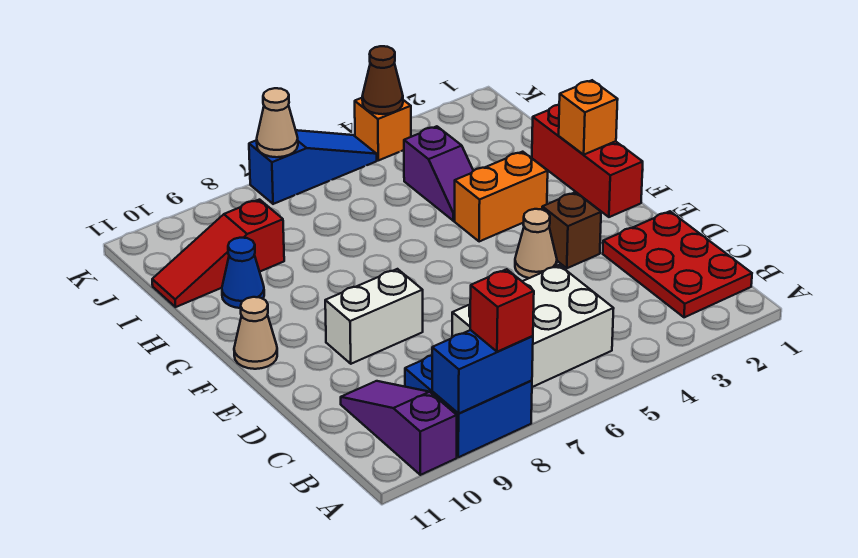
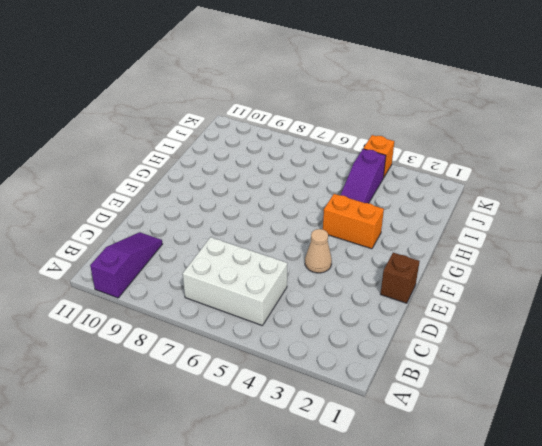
brown 1x1 brick [381,253,420,303] -> brown 1x1 brick moved to [542,192,601,268]
purple 1x3 slope [341,149,386,203] -> purple 1x2 slope [404,126,473,221]
none -> blue 2x2 brick [405,355,532,457]
none -> red 2x3 plate [603,211,752,317]
none -> white 1x2 brick [325,269,423,364]

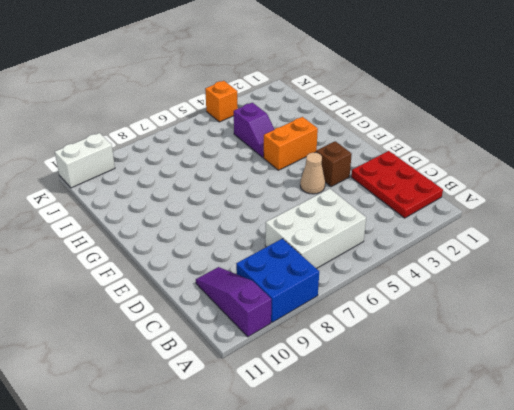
white 1x2 brick [55,133,115,188] -> white 1x2 brick moved to [325,269,423,364]
none -> red 1x3 brick [532,105,643,217]
none -> tan 1x1 cone [234,297,277,369]
none -> blue 1x1 cone [222,238,264,308]

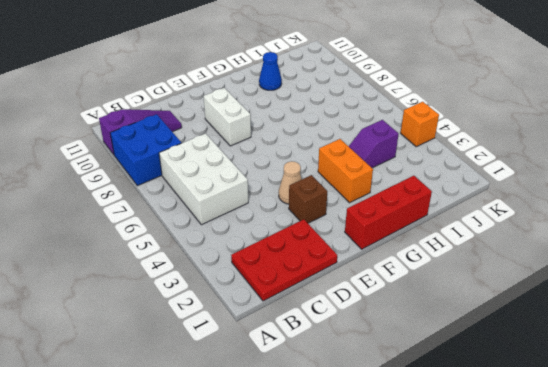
none -> tan 1x1 cone [234,297,277,369]
none -> red 1x3 slope [152,200,284,307]
none -> blue 1x3 slope [249,130,377,204]

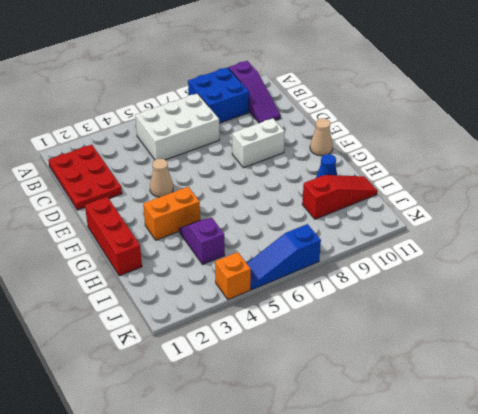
none -> brown 1x1 brick [542,192,601,268]
none -> blue 1x2 brick [432,330,533,414]
none -> orange 1x1 brick [559,80,618,155]

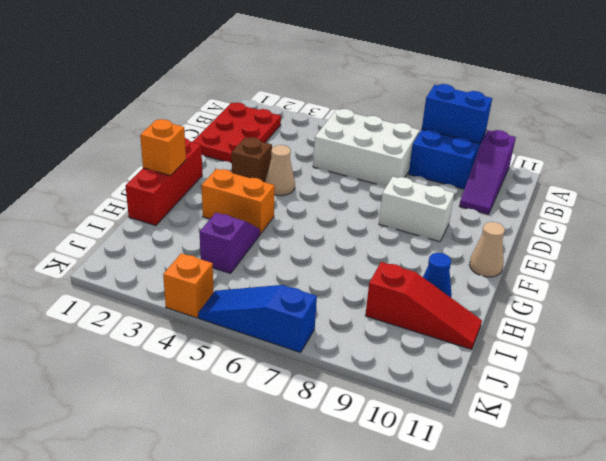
none -> brown 1x1 cone [362,46,403,114]
none -> tan 1x1 cone [257,88,298,157]
none -> red 1x1 brick [470,269,534,352]

